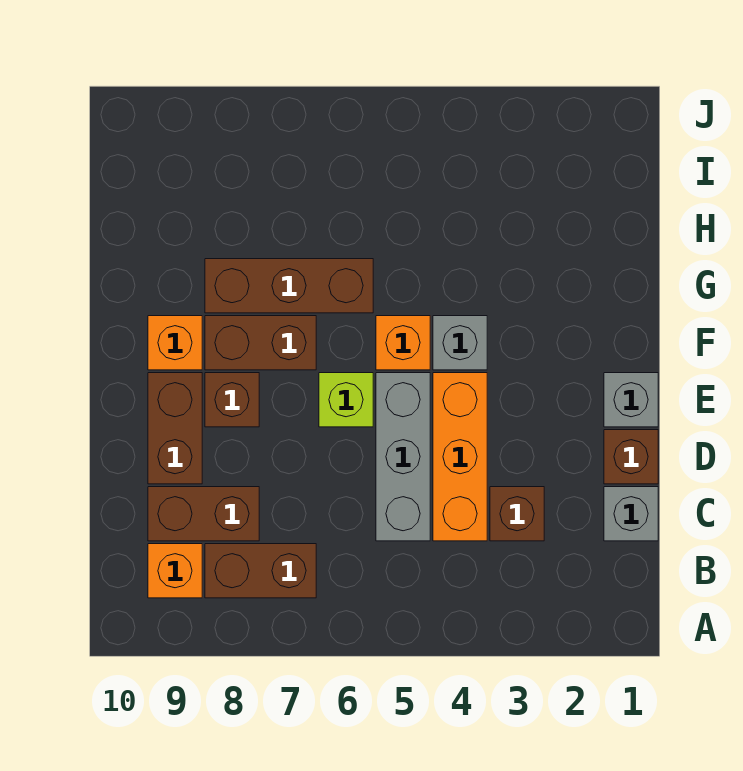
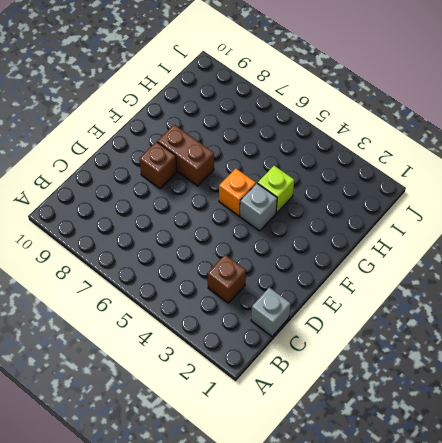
lime 1x1 brick [258,166,294,213] -> lime 1x1 brick moved to [319,373,373,427]
none -> brown 1x2 brick [205,544,316,598]
none -> orange 1x1 brick [148,544,202,598]
none -> orange 1x3 brick [433,373,487,541]

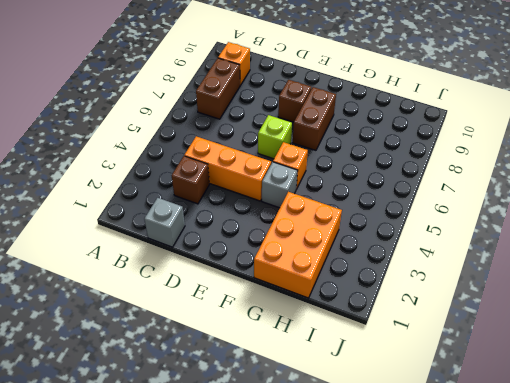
orange 2x3 brick [254,192,342,298] -> none
none -> grey 1x3 brick [376,373,430,541]
none -> brown 1x2 brick [148,487,259,541]
none -> brown 1x1 brick [604,430,658,484]

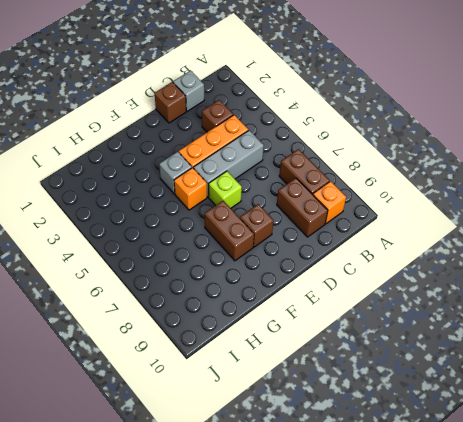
none -> brown 1x2 brick [148,373,202,484]
none -> grey 1x1 brick [604,373,658,427]
none -> orange 1x1 brick [148,316,202,370]

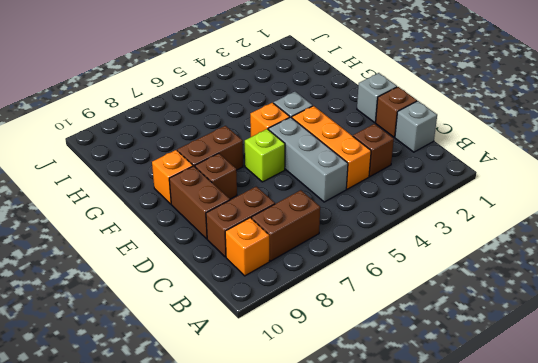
none -> brown 1x3 brick [205,259,373,313]

